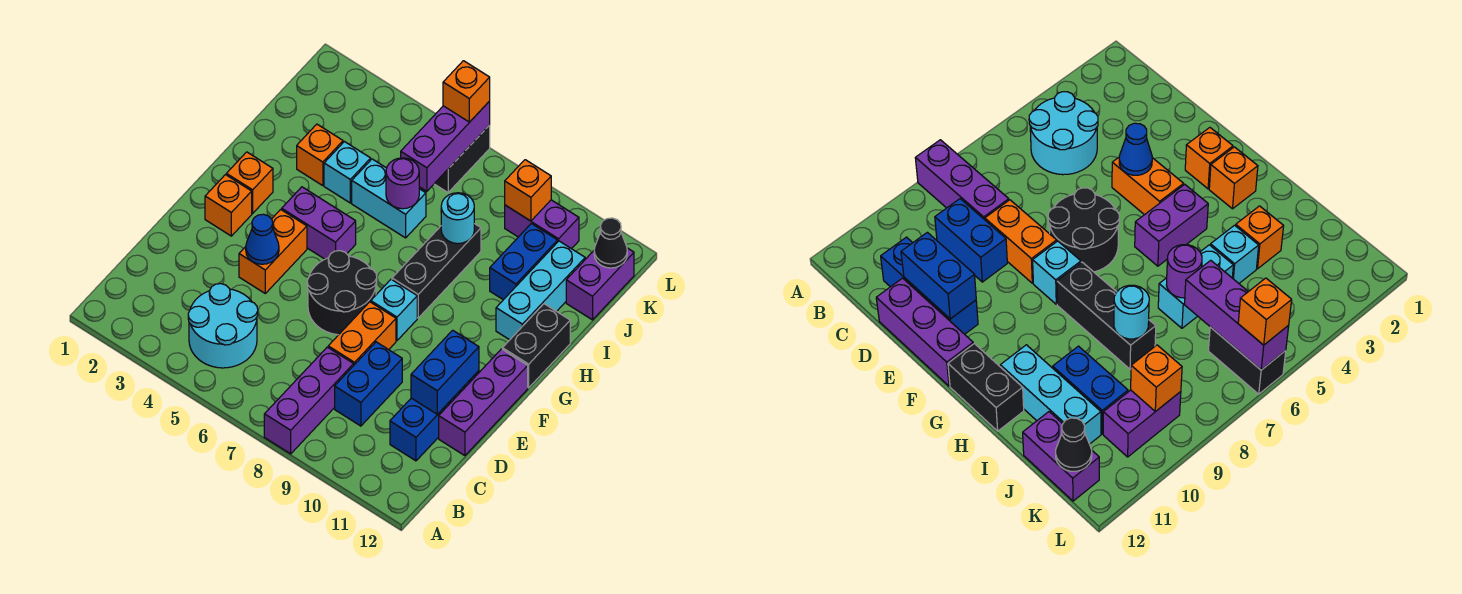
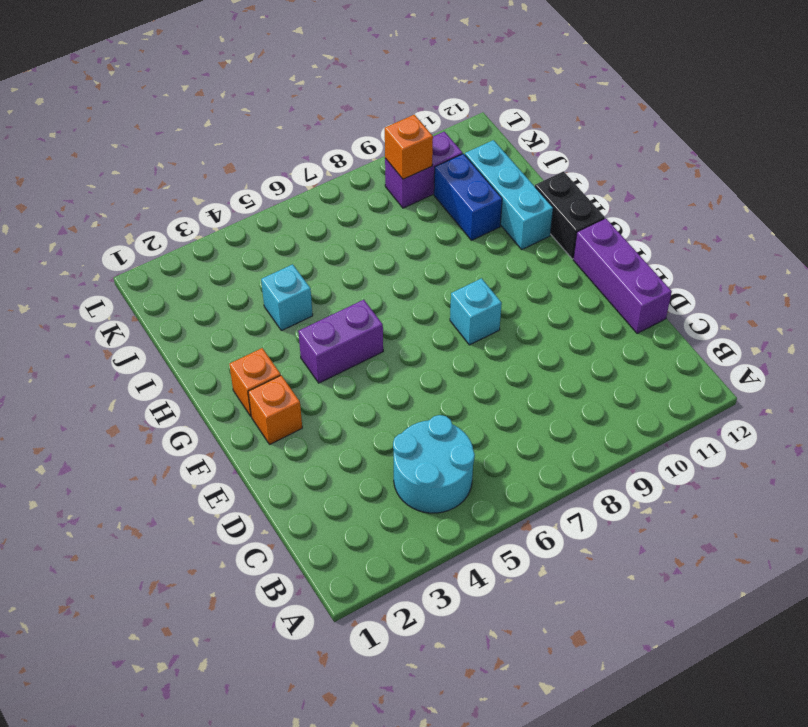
none -> purple 1x3 brick [264,347,354,454]
none -> blue 1x2 brick [335,342,402,426]
none -> blue 1x3 brick [390,371,479,461]
none -> orange 1x2 brick [328,302,396,365]

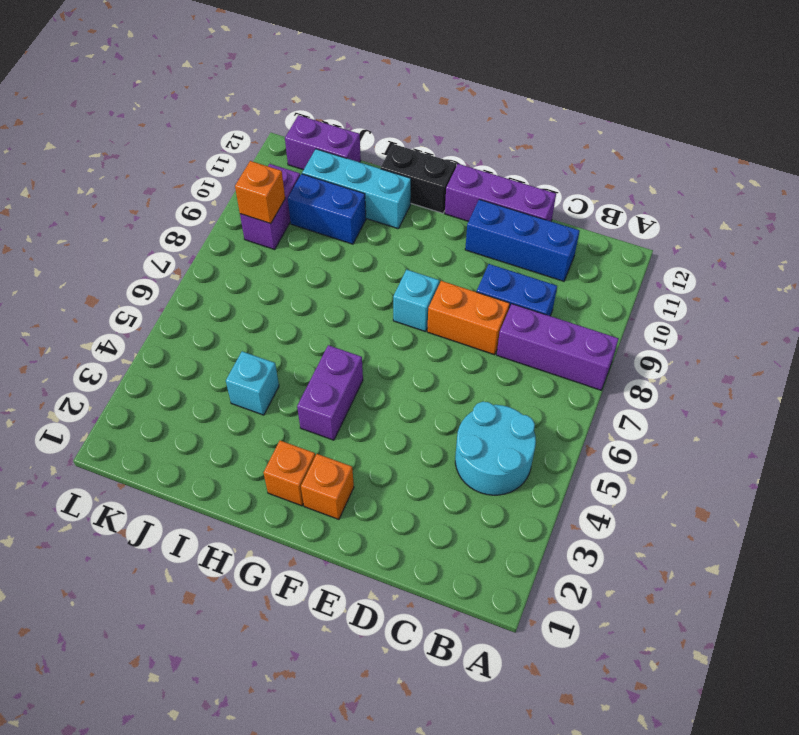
none -> orange 1x2 brick [239,209,307,293]
none -> black 2x2 round brick [307,251,377,335]
none -> black 1x3 brick [392,224,481,318]
none -> orange 1x1 brick [297,124,343,186]

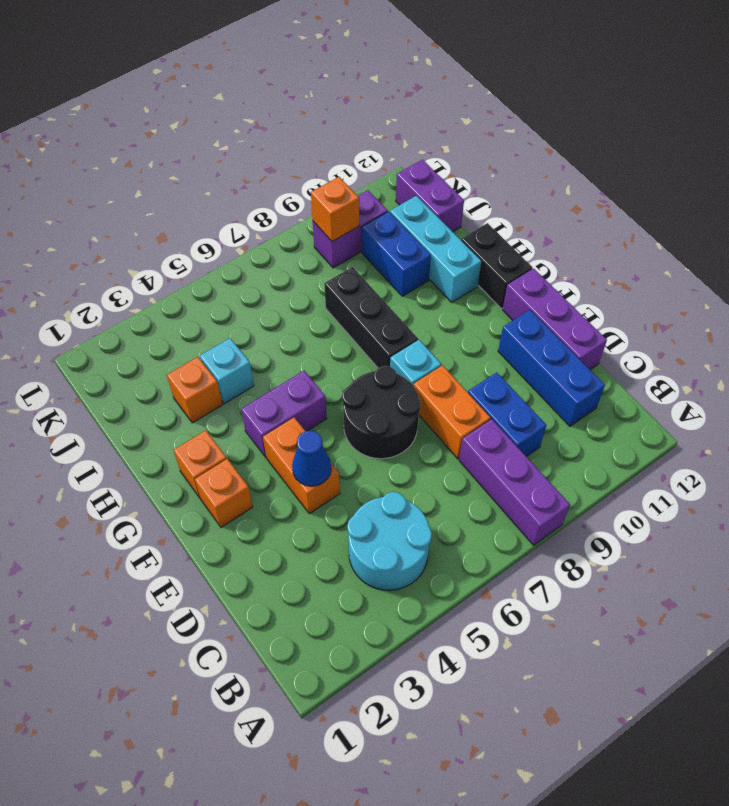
none -> cyan 1x2 brick [352,159,426,238]
none -> black 1x2 brick [434,125,490,192]
none -> blue 1x2 brick [411,330,479,414]
none -> purple 1x1 round brick [386,158,419,209]

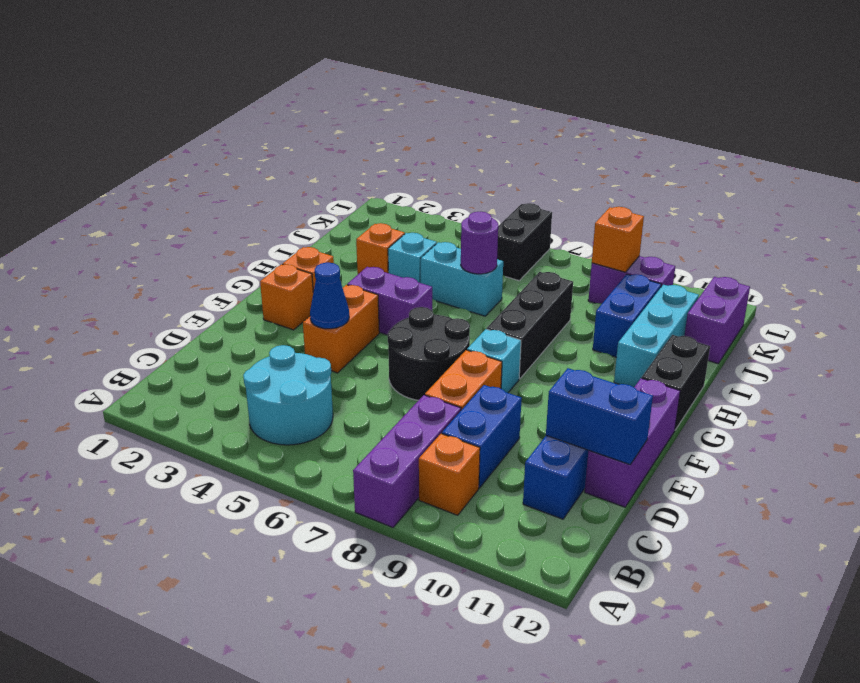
orange 1x1 brick [419,434,480,515] -> orange 1x1 brick moved to [443,61,490,122]
blue 1x2 brick [546,368,653,464] -> blue 1x2 brick turned to [411,330,479,414]
none -> cyan 1x1 round brick [441,193,474,244]
none -> purple 1x3 brick [401,101,490,191]
none -> black 1x1 cone [594,218,627,268]

